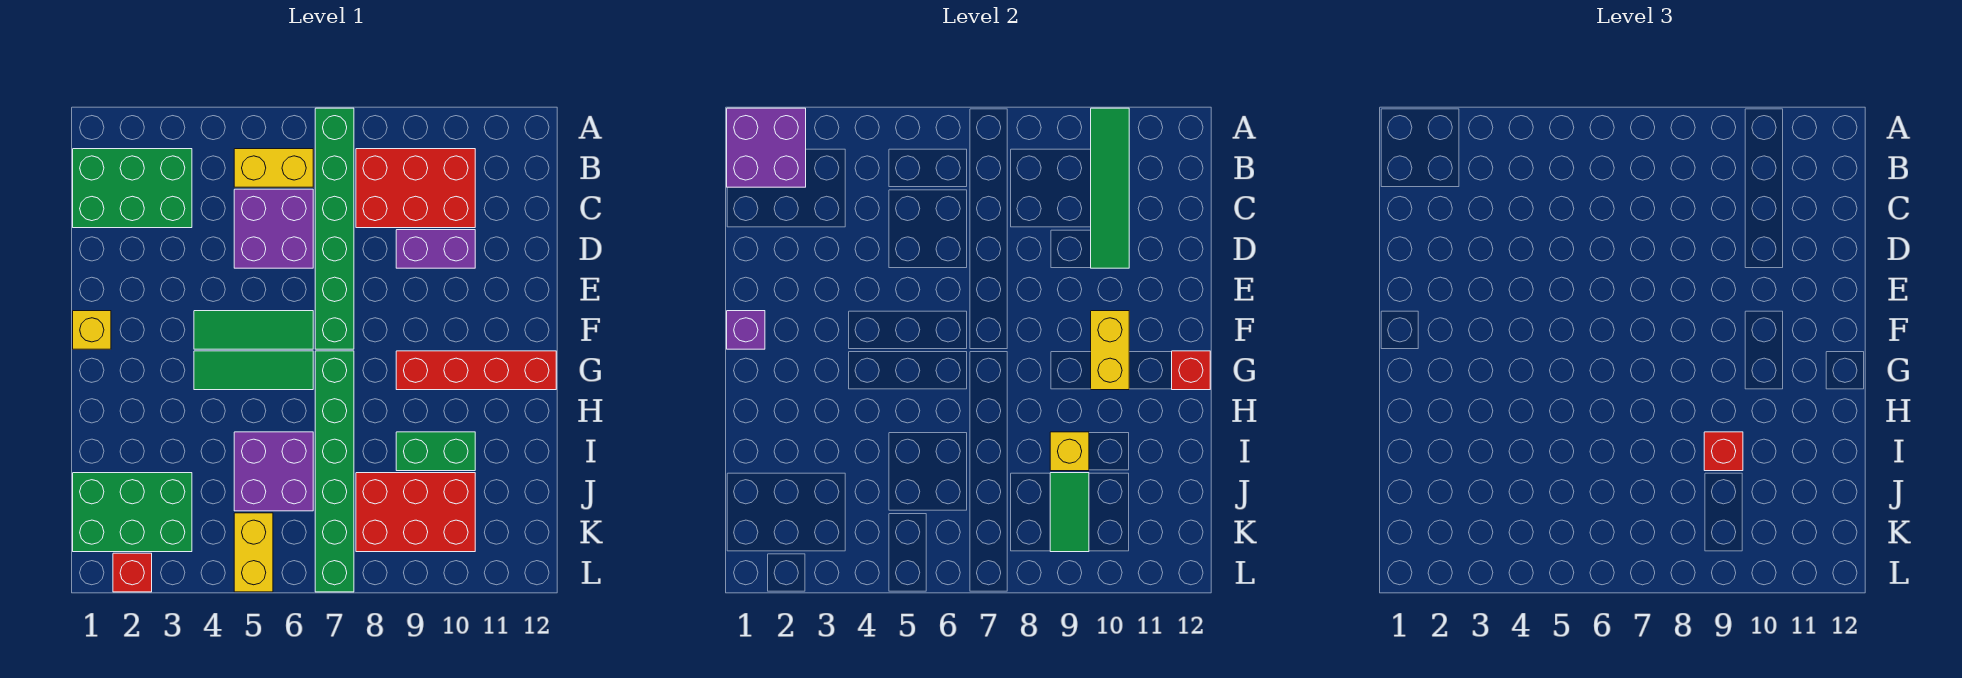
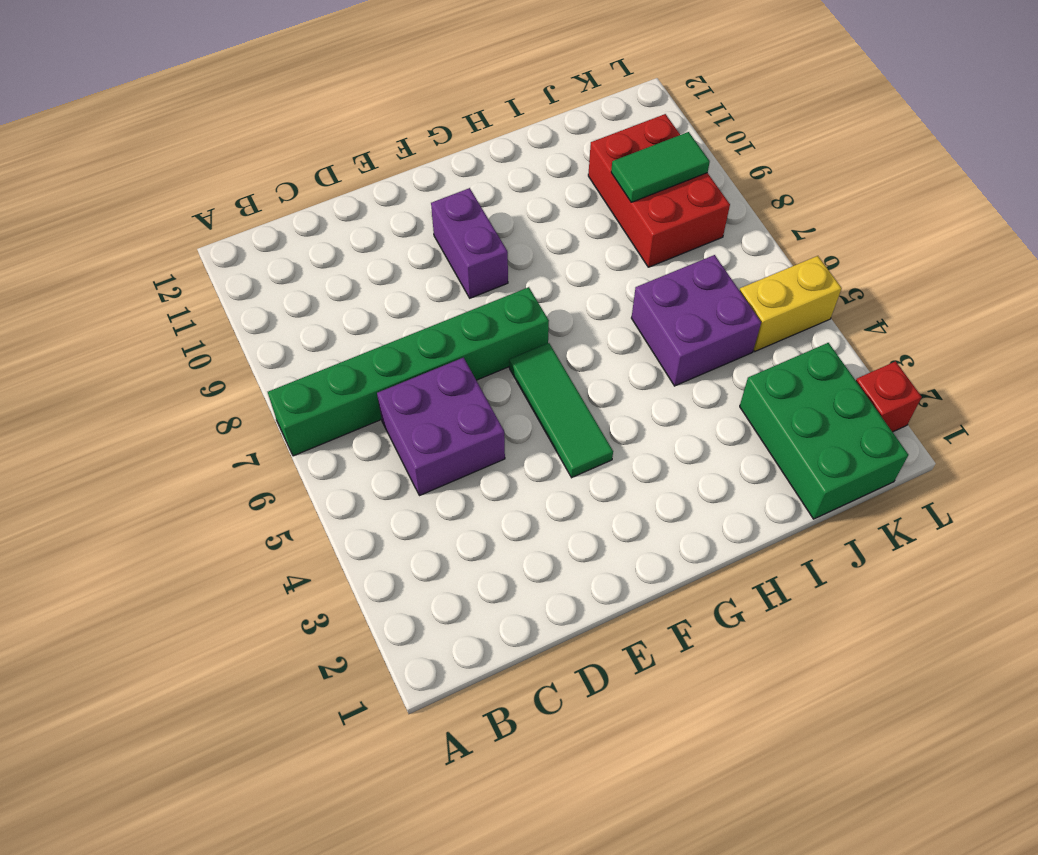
purple 1x2 brick [431,188,508,298] -> purple 1x2 brick moved to [396,230,475,268]
none -> green 2x3 brick [73,149,192,228]
none -> yellow 1x2 brick [234,149,313,187]
none -> red 2x3 brick [356,149,475,228]

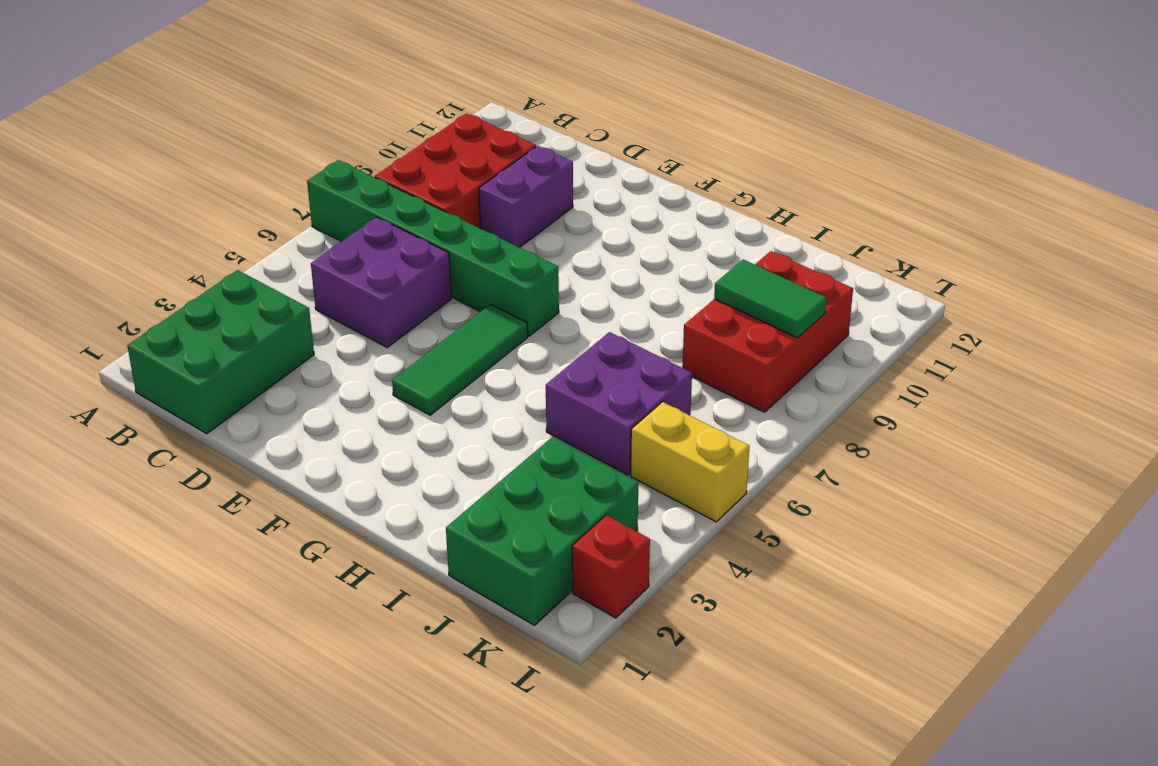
none -> yellow 1x2 brick [234,149,313,187]
none -> yellow 1x1 brick [73,311,111,349]
none -> green 1x3 tile [194,351,313,390]

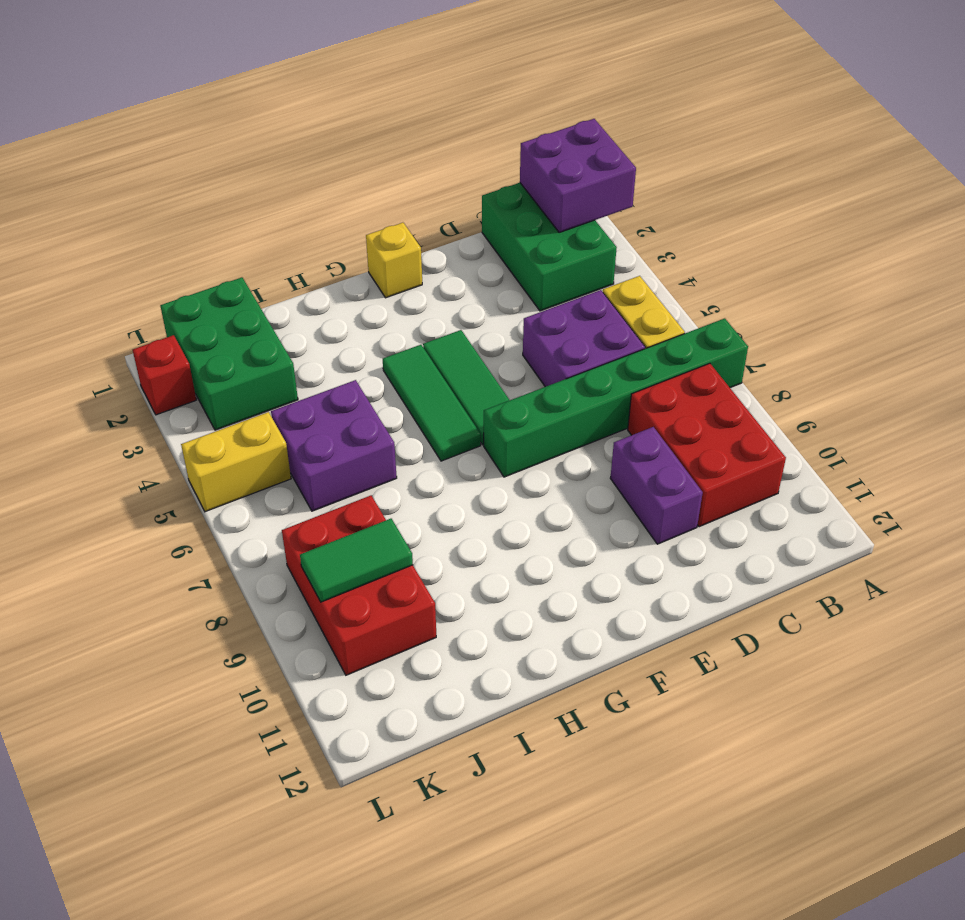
none -> green 1x6 brick [315,351,354,592]
none -> red 1x4 brick [396,351,556,390]
none -> green 1x2 brick [396,432,475,471]

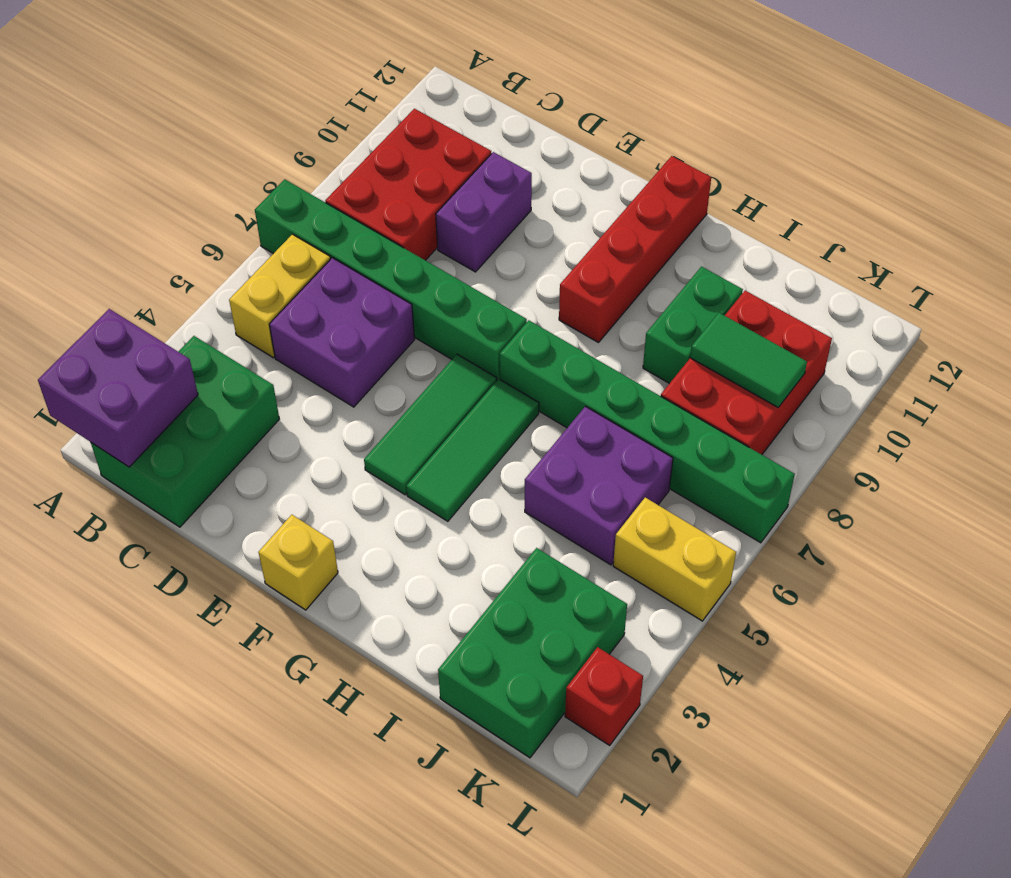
none -> green 1x4 tile [1091,108,1129,268]
none -> purple 1x1 brick [727,311,765,349]
none -> yellow 1x2 brick [1091,311,1129,390]

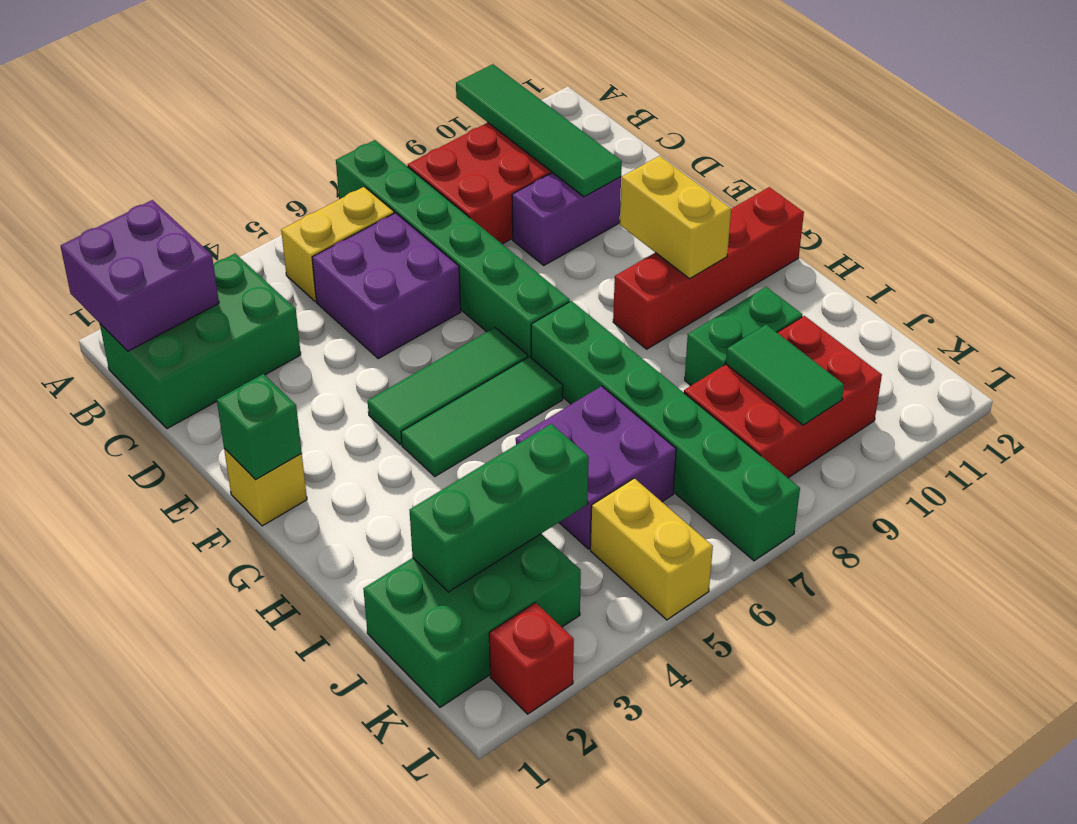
green 1x1 brick [217,374,302,480] -> purple 1x1 brick [727,311,765,349]
green 1x3 brick [410,424,589,592] -> none
none -> red 1x1 brick [1172,351,1210,390]
none -> yellow 1x1 brick [1050,432,1089,471]
none -> red 1x1 brick [1704,432,1743,471]

